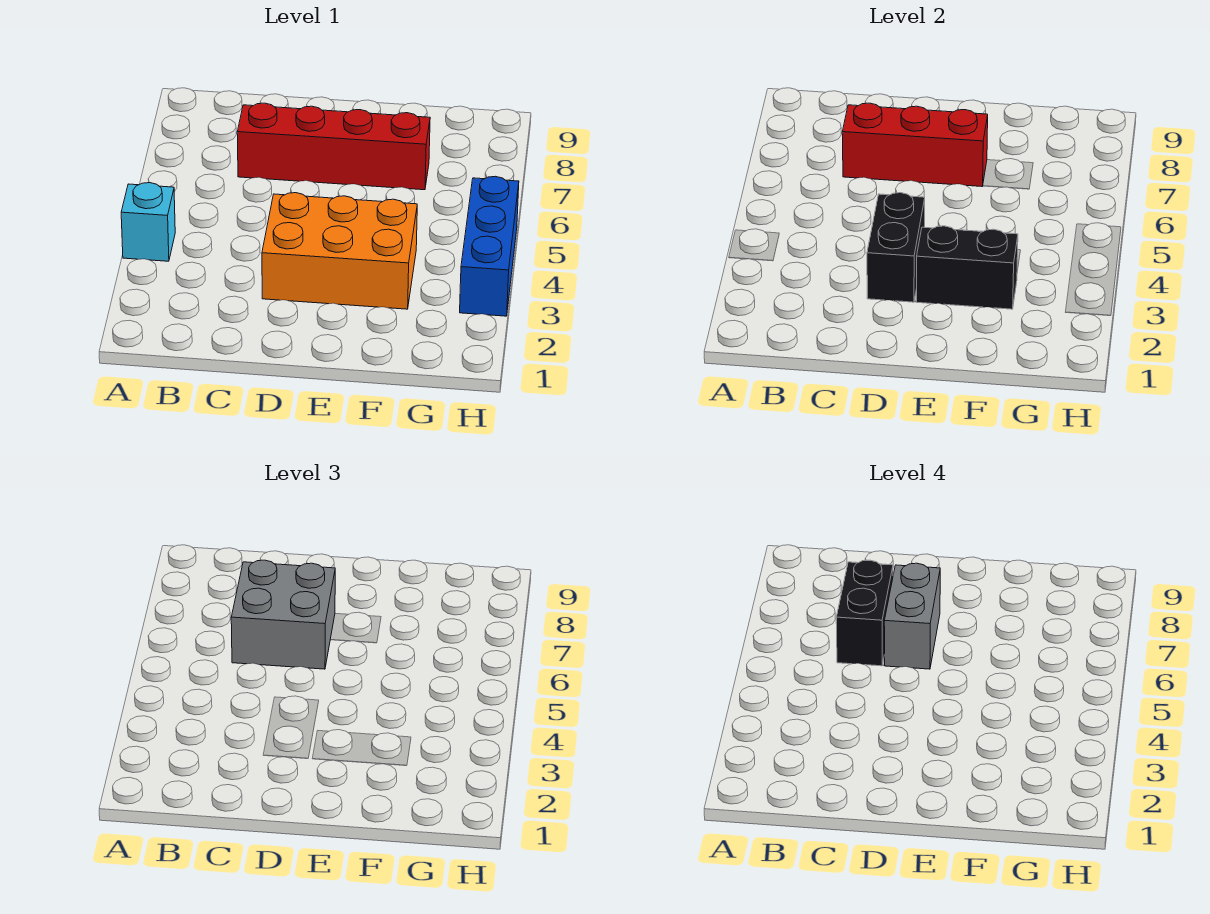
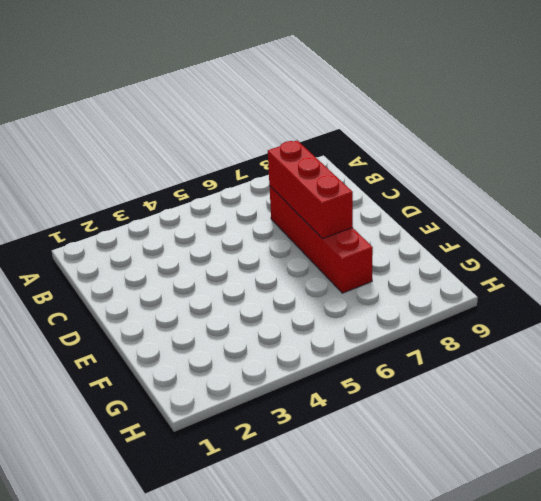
none -> cyan 1x1 brick [121,183,175,261]
none -> orange 2x3 brick [262,193,417,309]

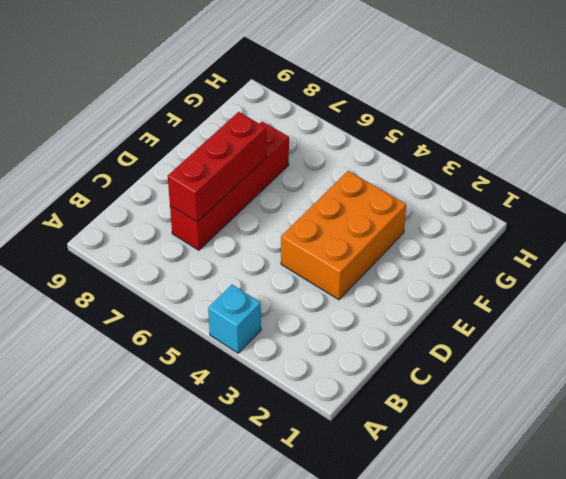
none -> blue 1x3 brick [460,176,519,316]
none -> black 1x2 brick [867,193,925,302]

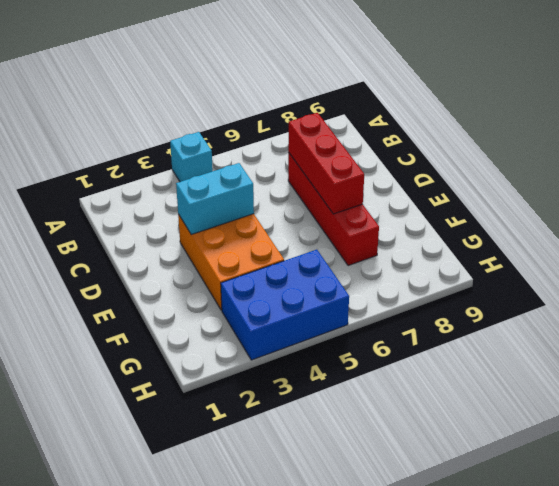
cyan 1x2 brick [176,163,254,234] -> black 1x2 brick [867,193,925,302]
blue 2x3 brick [221,250,349,360] -> blue 1x3 brick [460,176,519,316]
none -> black 1x2 brick [916,226,1018,309]
none -> grey 2x2 brick [231,560,335,669]

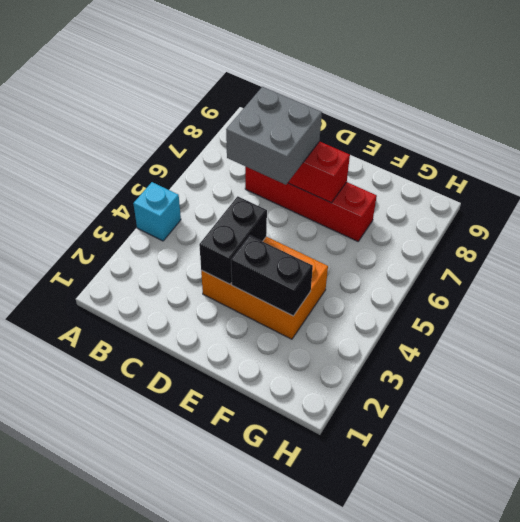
none -> blue 1x3 brick [460,176,519,316]
none -> black 1x2 brick [836,560,893,666]

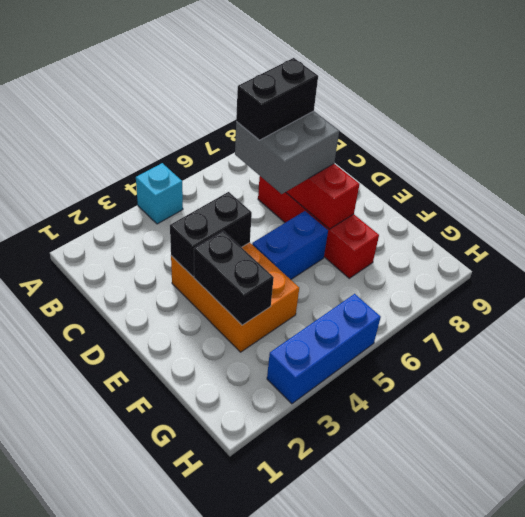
blue 1x2 brick [252,211,328,280] -> none
none -> grey 1x2 brick [884,563,940,669]

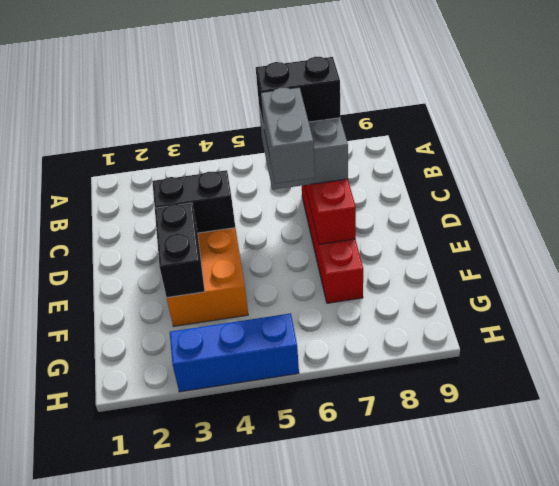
grey 1x2 brick [261,87,315,183] -> grey 1x2 brick turned to [884,563,940,669]
none -> cyan 1x1 brick [121,183,175,261]

